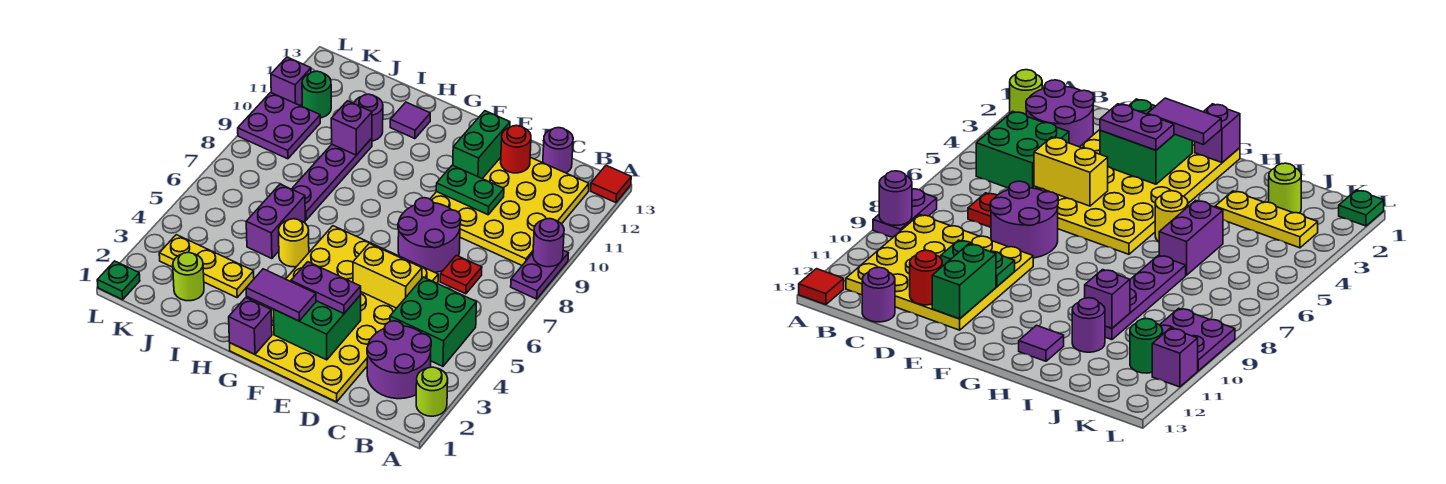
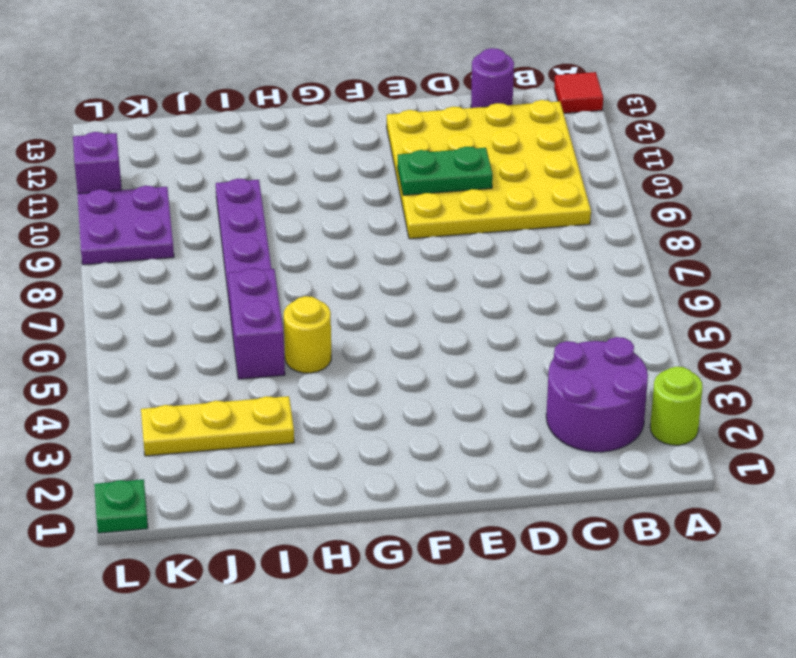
none -> purple 1x2 plate [511,250,568,299]
none -> green 2x2 brick [390,277,476,366]
none -> red 1x1 plate [440,255,482,294]
none -> yellow 4x6 plate [230,226,438,402]

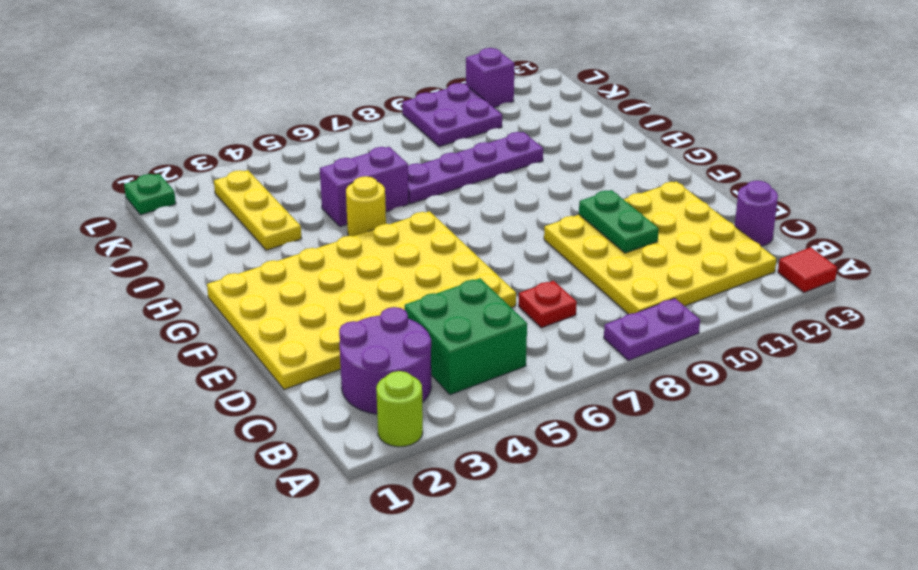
none -> purple 2x2 round brick [398,198,461,273]
none -> purple 1x1 tile [390,102,430,139]
none -> purple 1x1 round brick [354,94,383,141]
none -> lime 1x1 round brick [173,252,204,301]

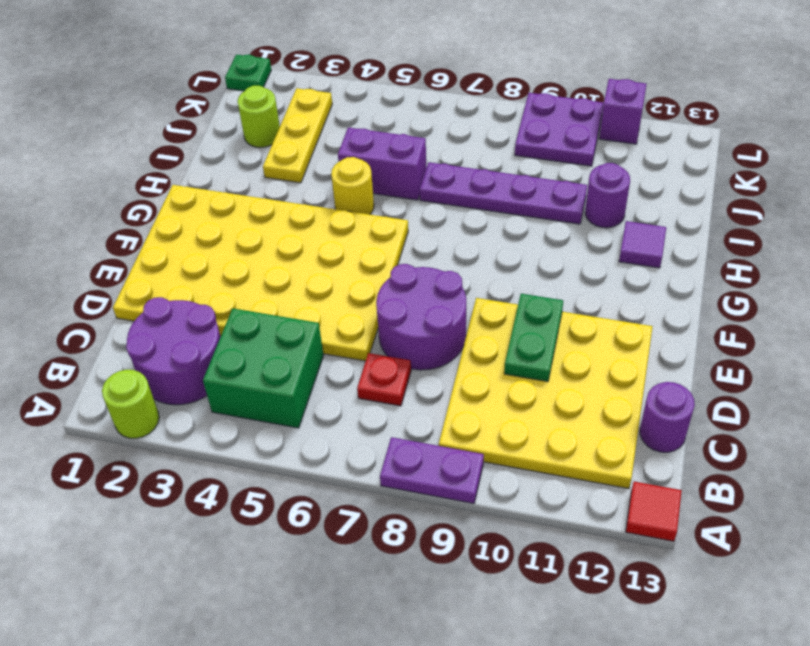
none -> green 1x1 round brick [302,71,331,118]
none -> purple 1x1 round brick [533,219,564,267]
none -> yellow 1x2 brick [353,244,422,308]
none -> red 1x1 round brick [501,125,531,173]

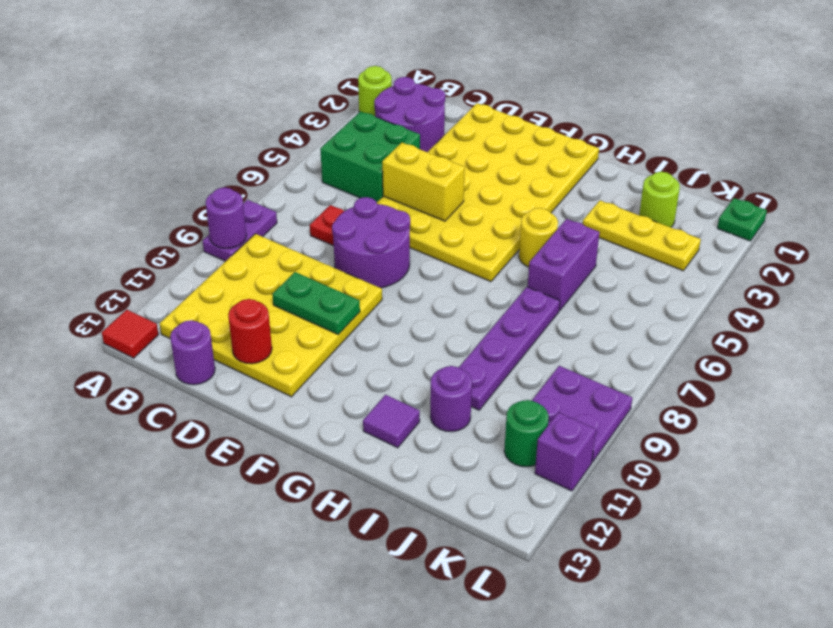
none -> green 2x2 brick [273,295,361,360]
none -> green 1x2 brick [453,111,510,179]
none -> purple 1x1 brick [229,298,272,354]
none -> purple 1x1 brick [331,101,372,155]

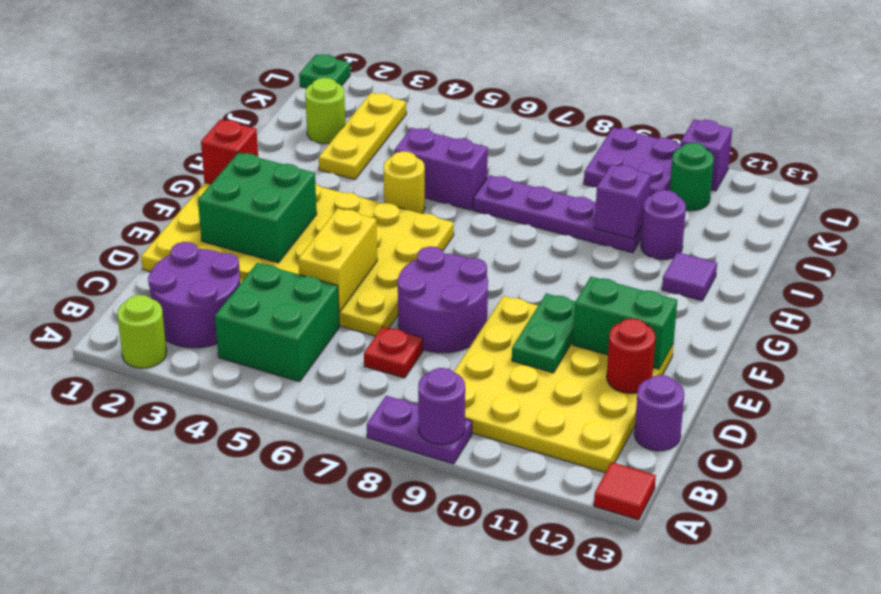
red 1x1 brick [201,120,258,184] -> purple 1x1 brick [229,298,272,354]
none -> purple 1x2 plate [291,262,361,313]
none -> purple 1x2 tile [246,269,316,321]

